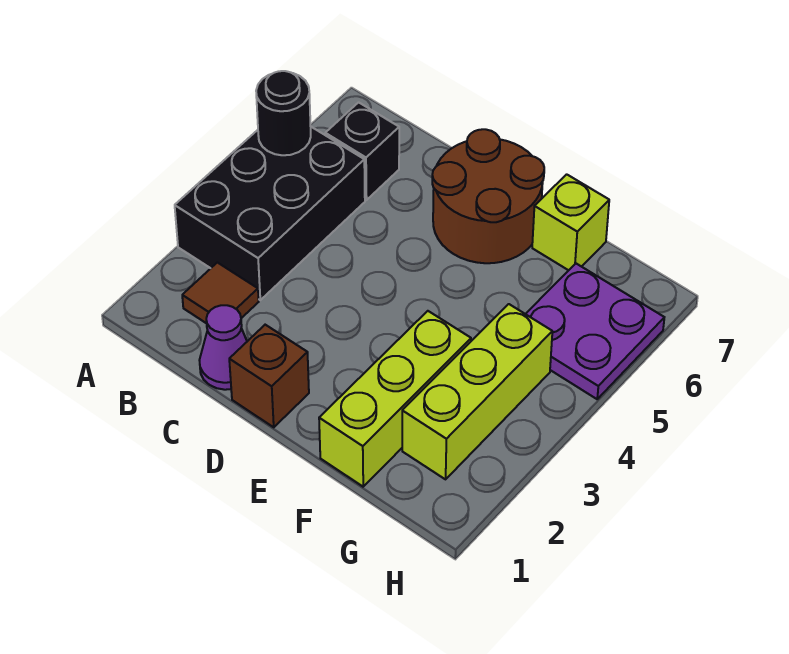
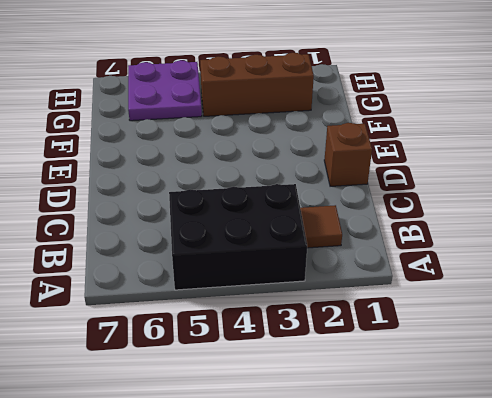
brown 1x3 brick [200,53,314,116] -> lime 1x3 brick [402,304,552,479]
none -> black 1x1 brick [325,102,399,200]
none -> purple 1x1 cone [199,305,247,390]

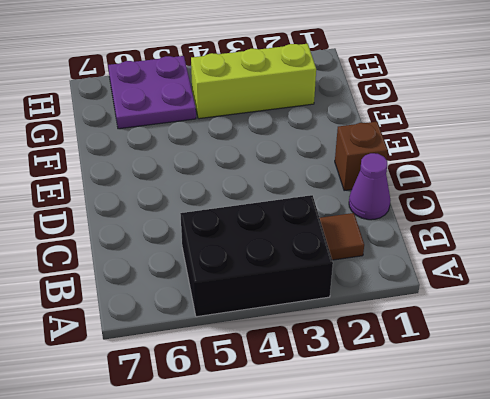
none -> black 1x1 brick [325,102,399,200]
none -> brown 2x2 round brick [432,129,544,263]

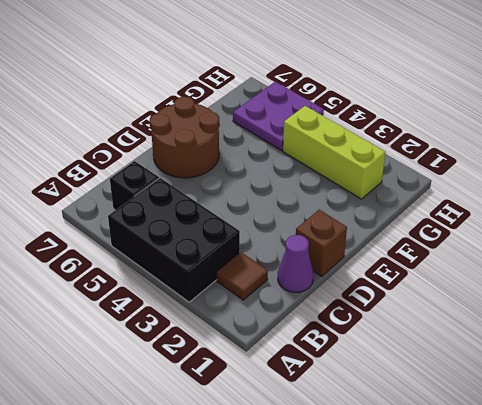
none -> lime 1x3 brick [319,311,471,487]
none -> lime 1x1 brick [532,174,609,270]

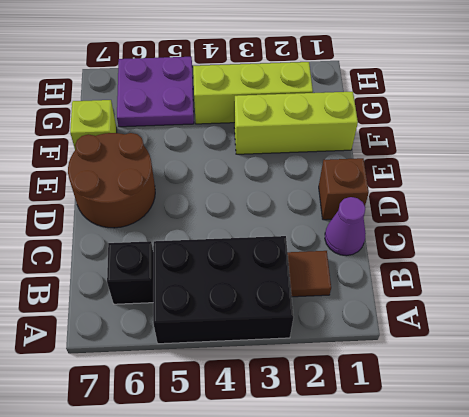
none -> black 1x1 round brick [256,71,311,155]

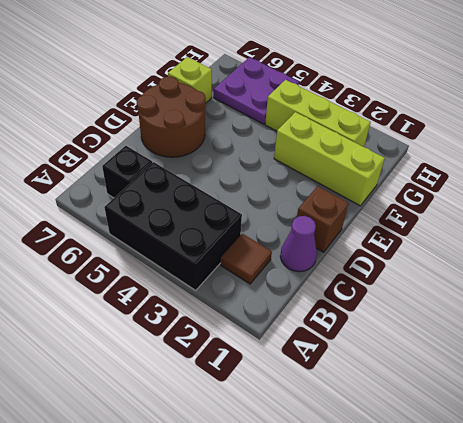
none -> black 1x1 round brick [256,71,311,155]

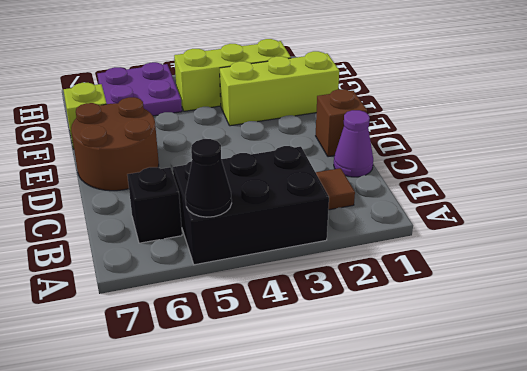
black 1x1 cone [185,139,232,217] -> black 1x1 round brick [256,71,311,155]

